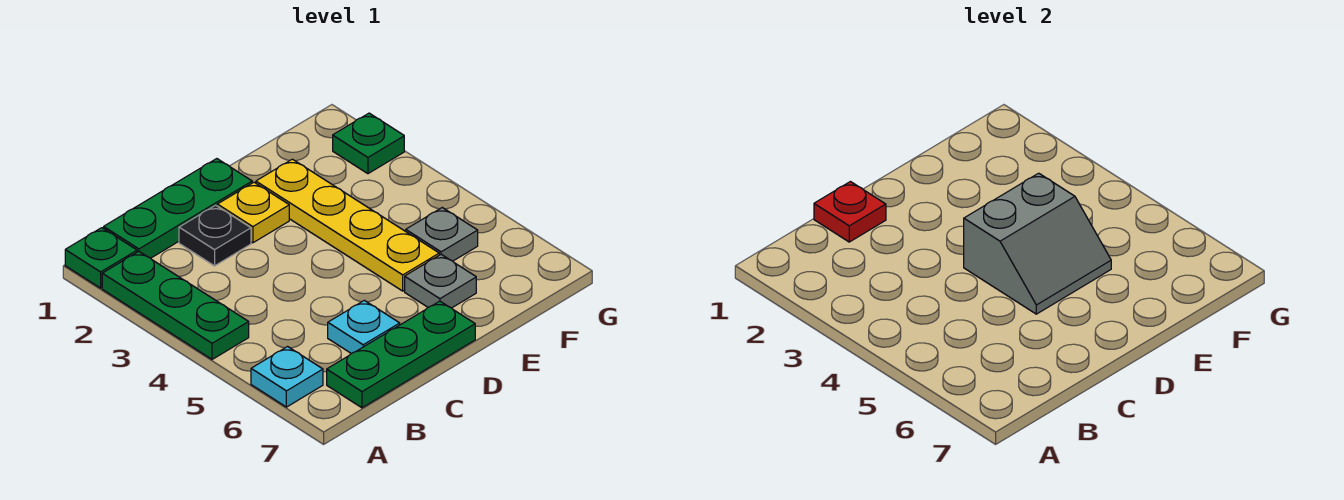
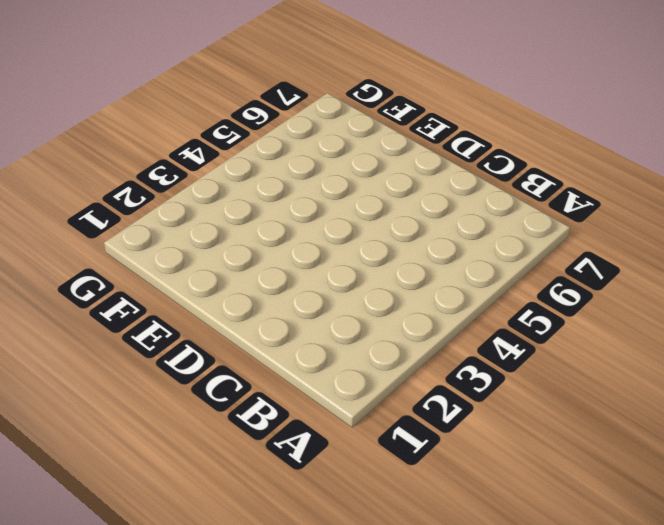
none -> green 1x1 plate [65,228,137,288]
none -> green 1x3 plate [102,252,249,359]
none -> cyan 1x1 plate [251,347,323,407]

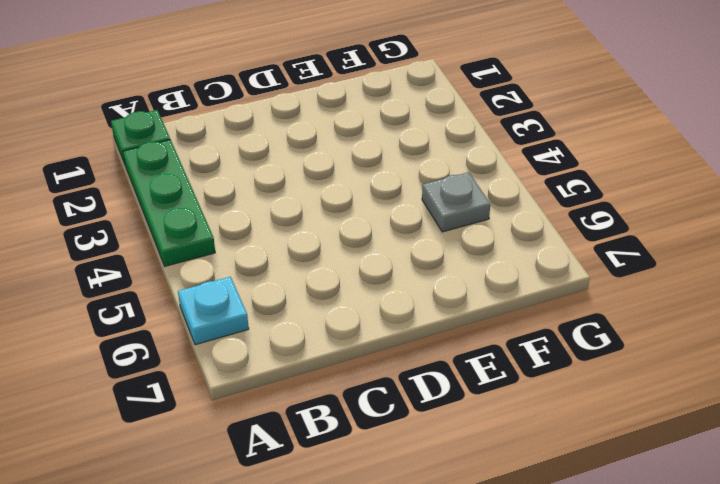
none -> green 1x3 plate [104,159,252,258]
none -> green 1x3 plate [327,301,475,408]
none -> black 1x1 plate [179,205,251,266]

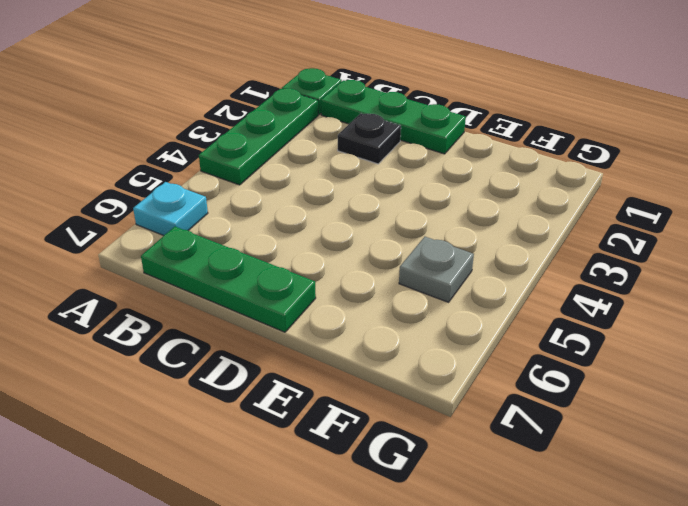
none -> cyan 1x1 plate [328,300,400,354]
none -> yellow 1x1 plate [217,182,289,243]
none -> yellow 1x4 plate [256,159,439,291]

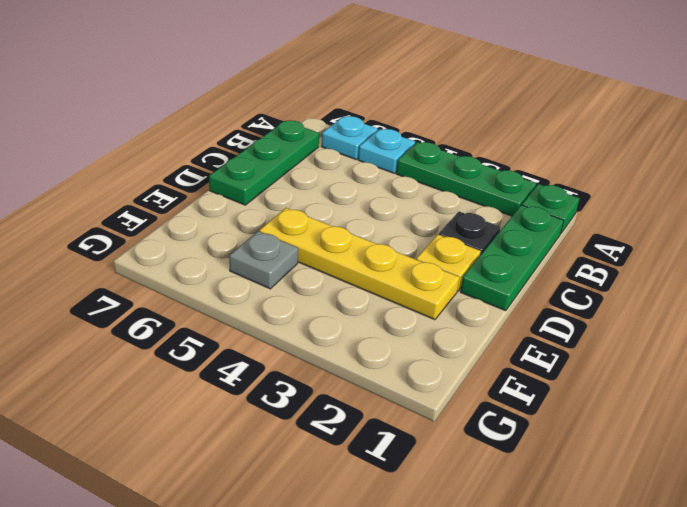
cyan 1x1 plate [358,129,415,173] -> cyan 1x1 plate moved to [328,300,400,354]
none -> grey 1x1 plate [405,255,476,308]
none -> green 1x1 plate [333,113,404,174]
none -> red 1x1 plate [814,182,886,242]

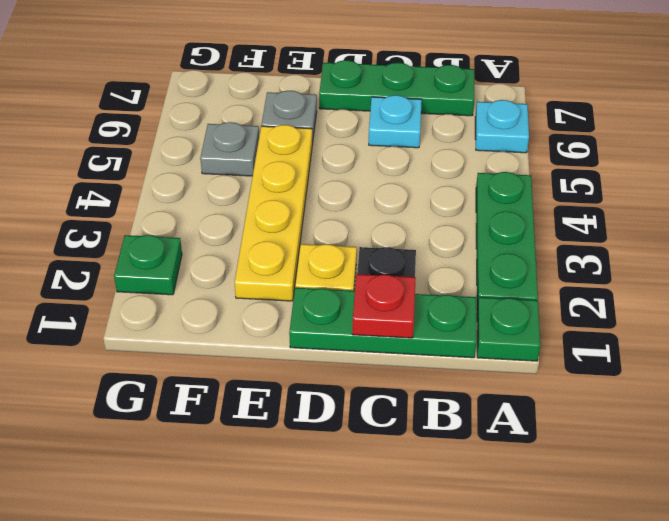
none -> grey 2x2 slope [964,173,1111,314]

